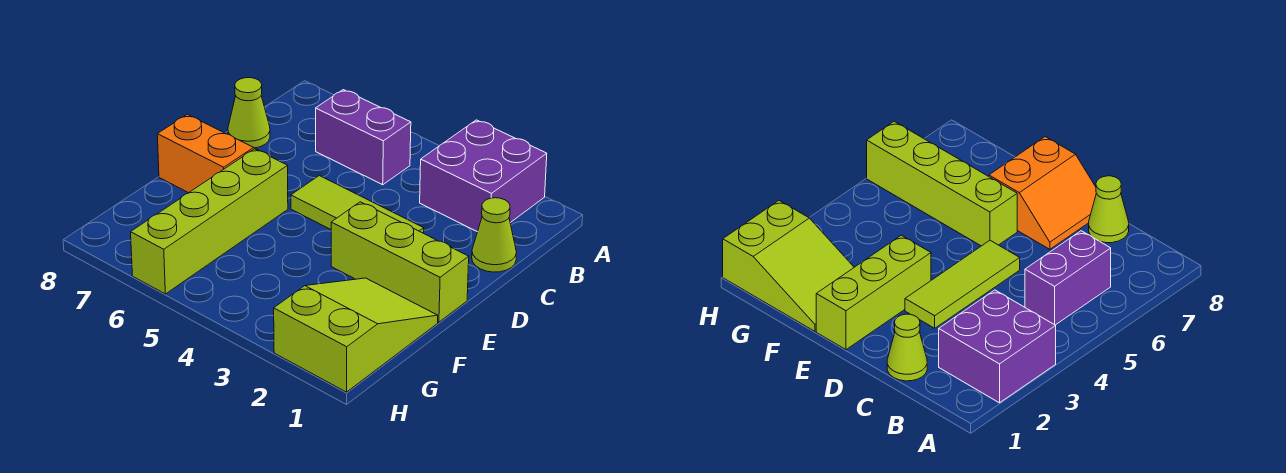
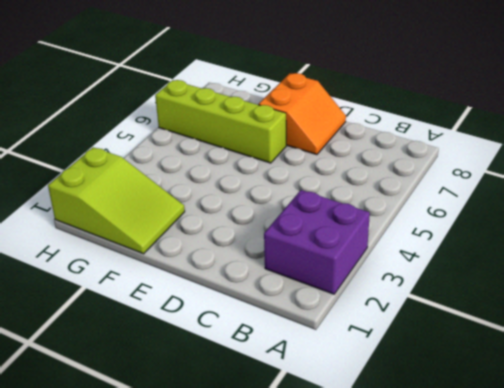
none -> purple 1x2 brick [316,90,411,185]
none -> lime 1x1 cone [472,198,517,272]

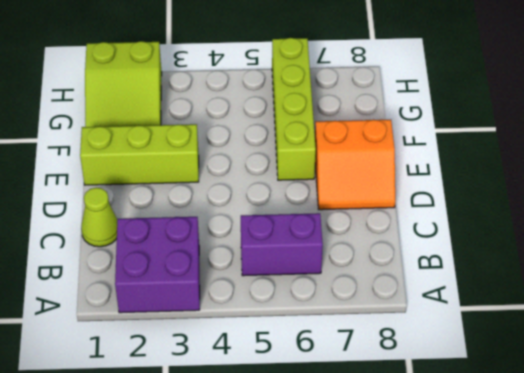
none -> lime 1x1 cone [228,78,270,148]
none -> lime 1x3 tile [291,176,424,233]

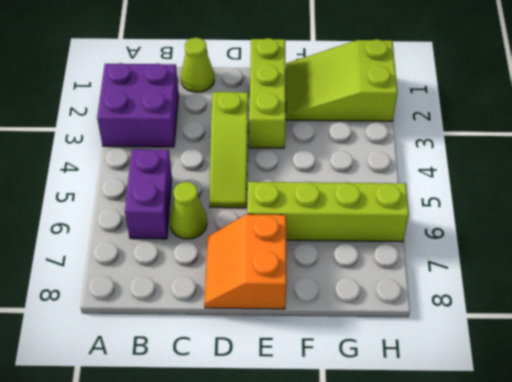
lime 1x1 cone [170,182,207,239] -> lime 1x1 cone moved to [228,78,270,148]
lime 1x3 slope [210,92,248,208] -> lime 1x3 tile [291,176,424,233]

